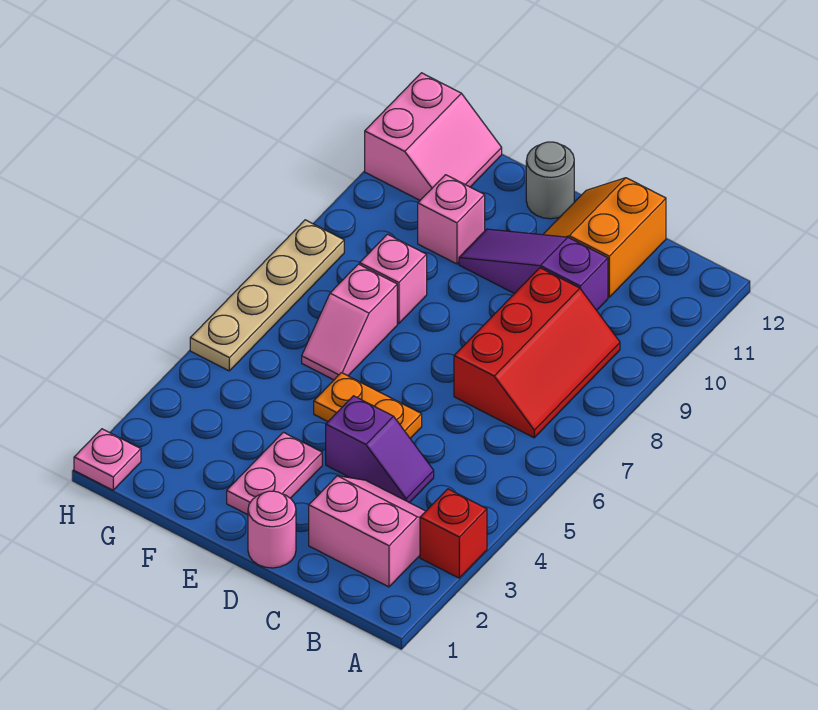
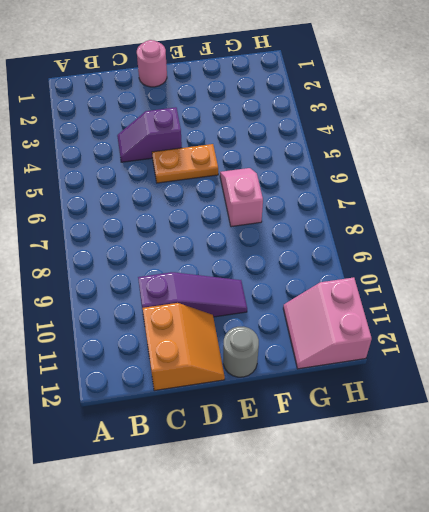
none -> red 1x1 brick [420,489,487,578]
none -> pink 2x2 slope [309,476,426,587]
none -> red 2x3 slope [454,268,620,438]

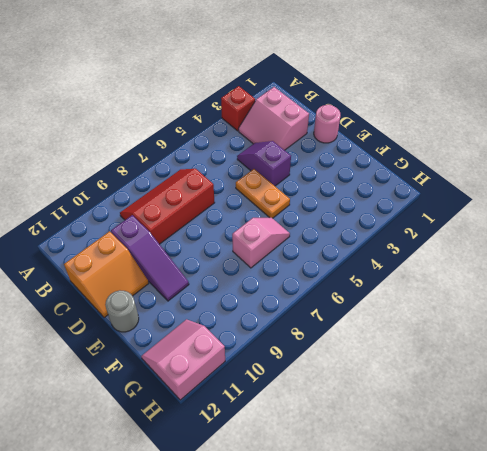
none -> pink 1x2 plate [227,432,322,515]
none -> pink 1x1 brick [360,234,427,324]
none -> pink 1x1 brick [418,175,485,264]

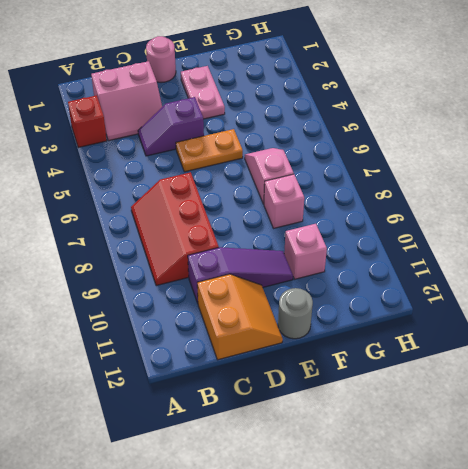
none -> pink 2x2 slope [365,73,502,200]
none -> pink 1x1 plate [74,429,141,490]
none -> tan 1x4 plate [190,220,344,371]

